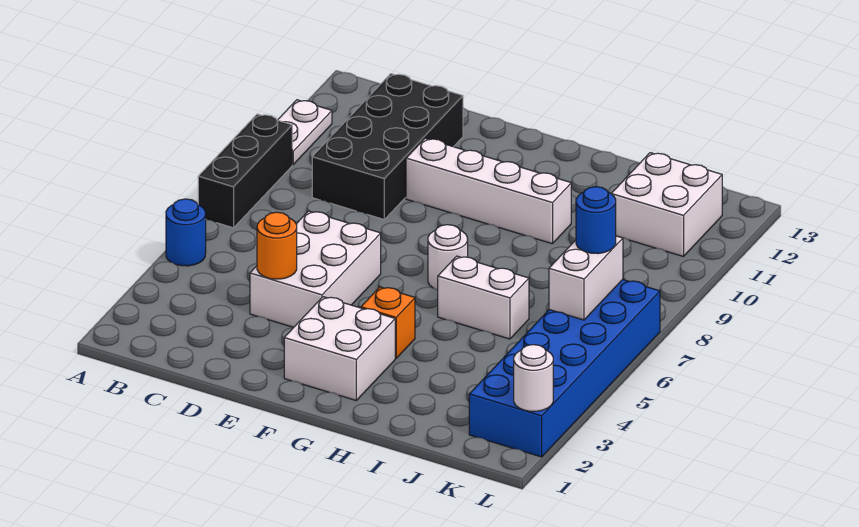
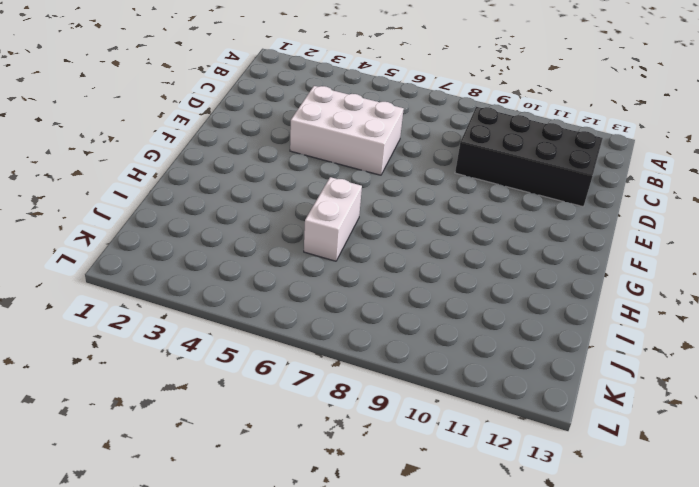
none -> blue 1x1 round brick [166,199,206,266]
none -> black 1x3 brick [198,114,292,228]
none -> white 1x2 plate [278,100,332,165]

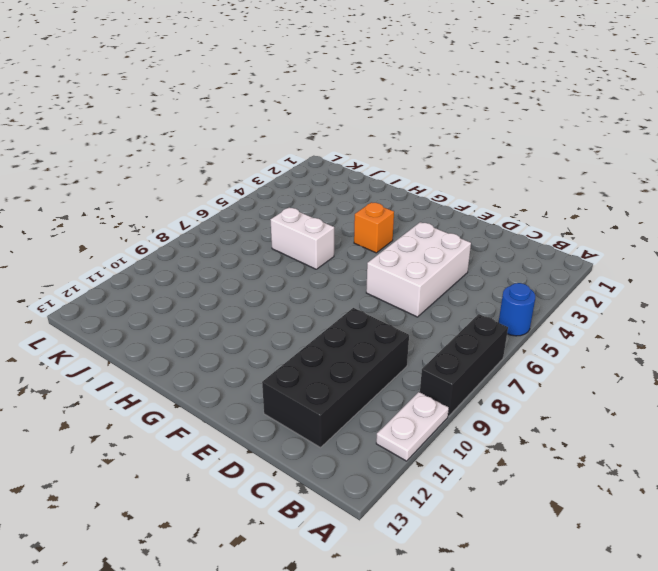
none -> white 1x4 brick [406,138,571,244]
none -> white 2x2 brick [284,297,395,400]
none -> white 1x1 round brick [428,225,468,290]

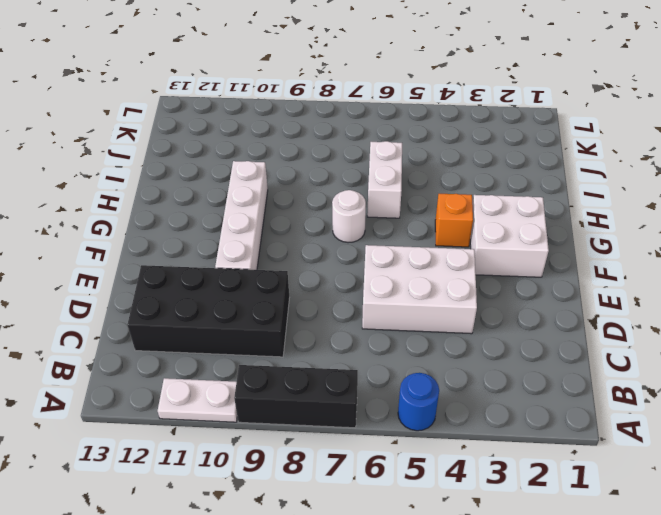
none -> white 2x2 brick [612,153,722,257]
none -> blue 2x6 brick [469,280,660,457]
none -> orange 1x1 round brick [257,212,297,279]

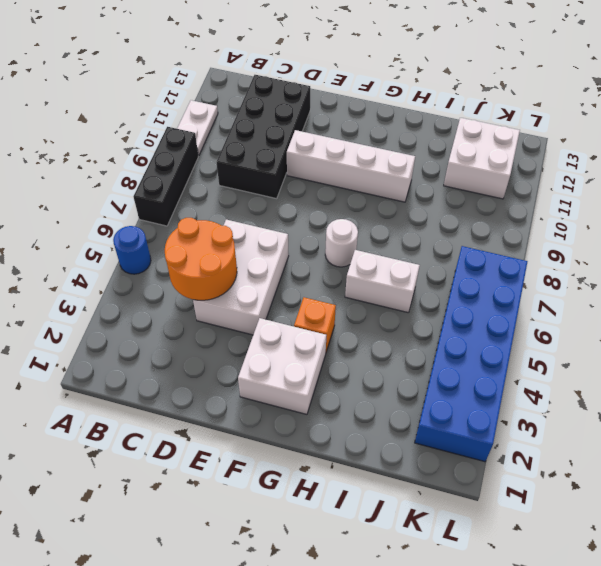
orange 2x2 round brick [165,218,237,300] -> orange 1x1 round brick [257,212,297,279]
none -> white 1x2 brick [549,236,623,320]
none -> white 1x1 round brick [514,345,553,411]
none -> blue 1x1 round brick [576,187,616,254]

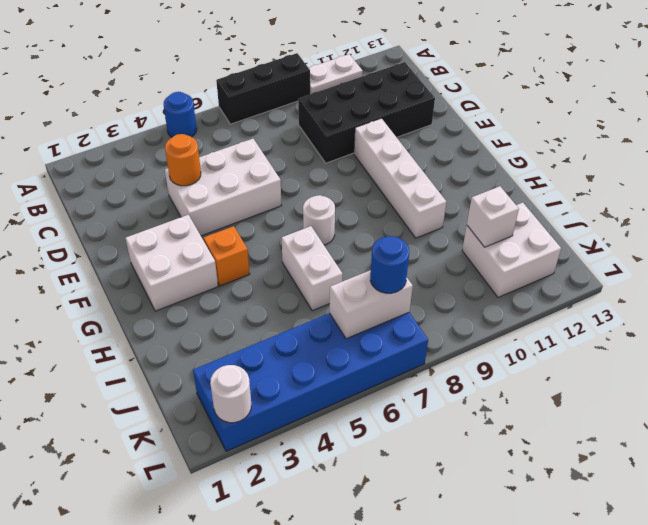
white 1x1 brick [467,186,519,247] -> none

